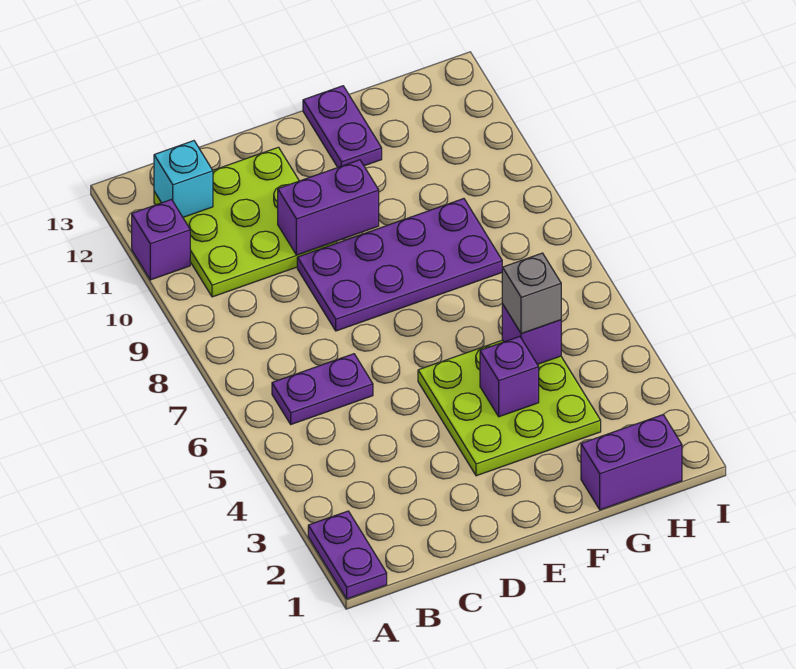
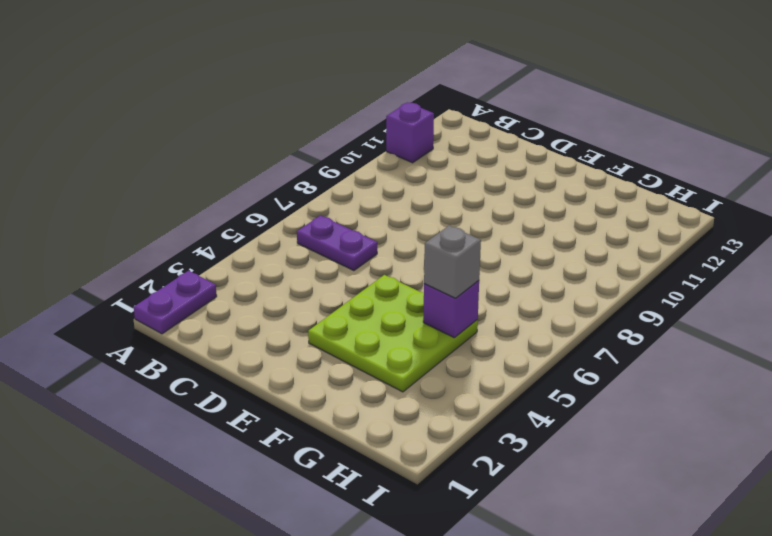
none -> lime 3x3 plate [154,147,337,297]
none -> purple 2x4 plate [297,199,502,331]
none -> purple 1x2 plate [303,86,382,167]

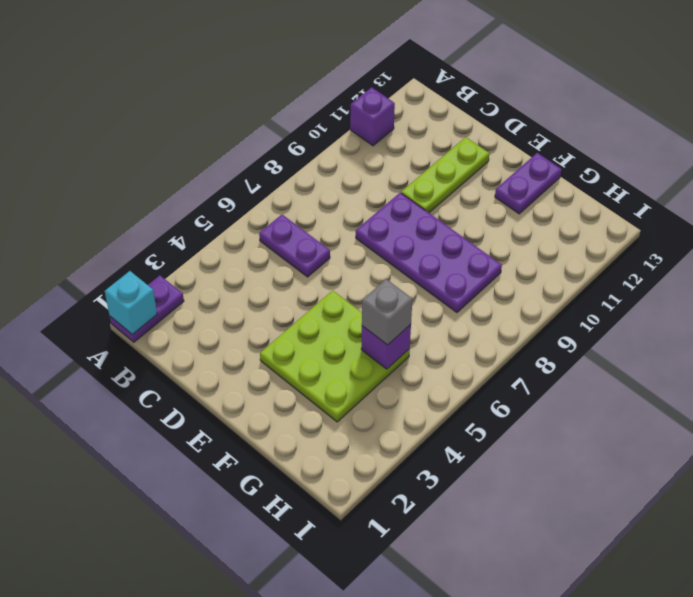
cyan 1x1 brick [105,271,157,334] -> cyan 1x1 brick moved to [154,141,213,217]
lime 1x3 plate [401,137,489,213] -> lime 3x3 plate [154,147,337,297]
none -> purple 1x2 brick [581,415,682,510]
none -> purple 1x2 brick [278,160,379,255]
none -> purple 1x1 brick [480,336,539,417]

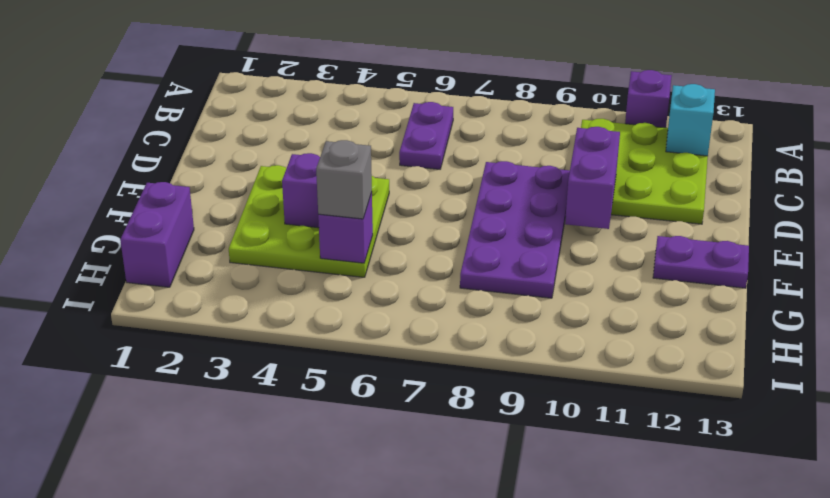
none -> purple 1x2 plate [308,511,387,599]

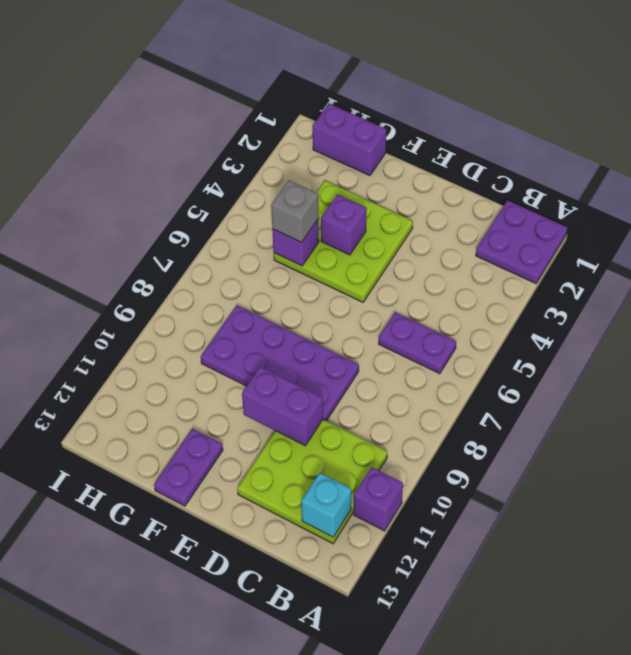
purple 2x2 plate [476,200,568,284] -> purple 1x2 plate [308,511,387,599]

